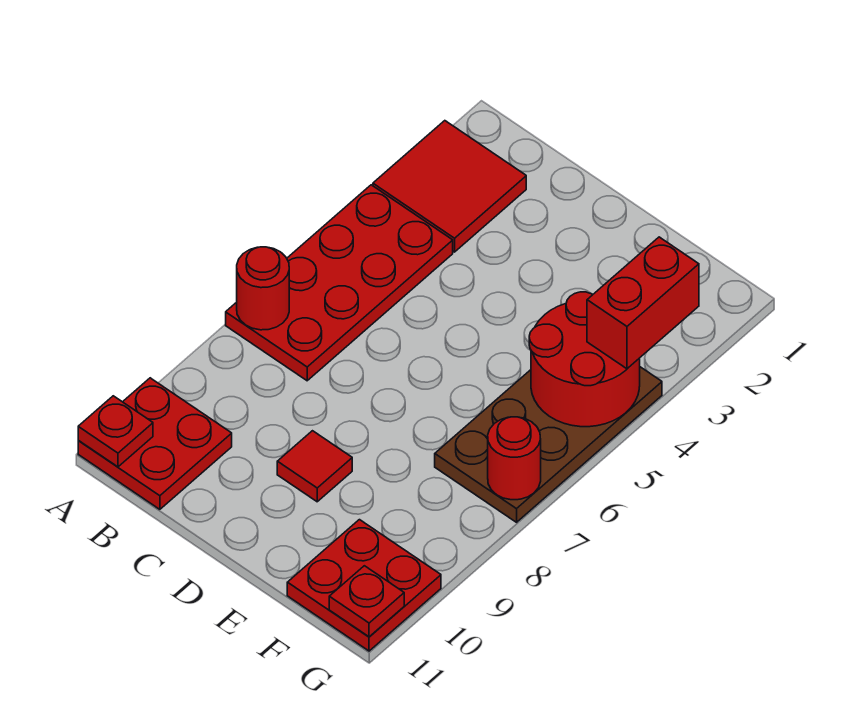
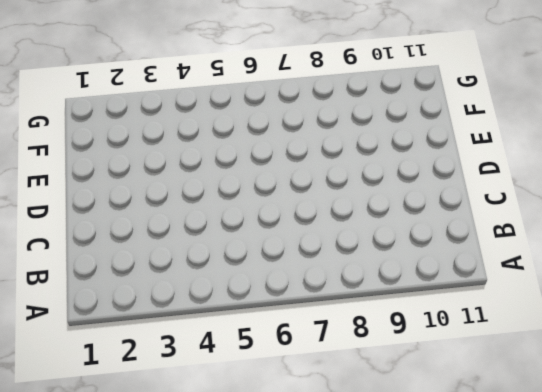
none -> red 2x2 tile [373,121,526,252]
none -> red 2x4 plate [226,185,453,381]
none -> red 2x2 plate [78,378,232,509]

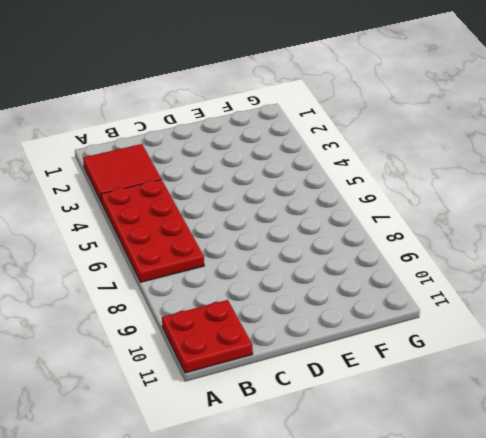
none -> red 1x1 tile [277,431,352,502]
none -> brown 2x4 plate [435,367,662,522]
none -> red 2x2 plate [287,520,441,651]

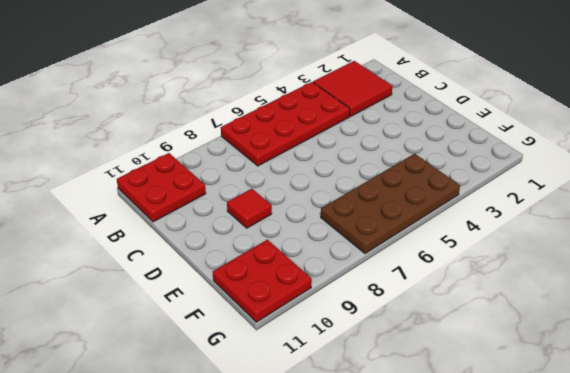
none -> red 1x1 round brick [237,247,289,330]
none -> red 1x1 plate [78,396,153,467]
none -> red 2x2 round brick [529,292,640,427]

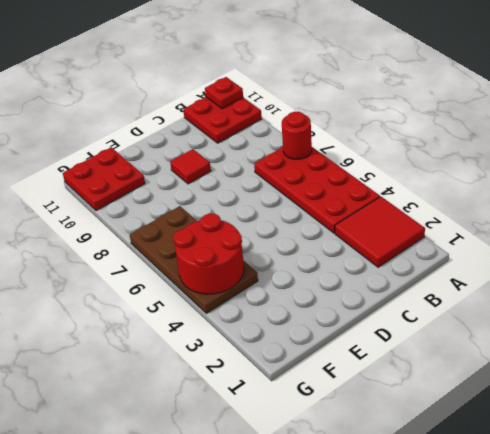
none -> red 1x1 round brick [488,417,541,500]
none -> red 1x1 plate [329,566,404,637]
none -> red 1x2 brick [587,237,699,369]

